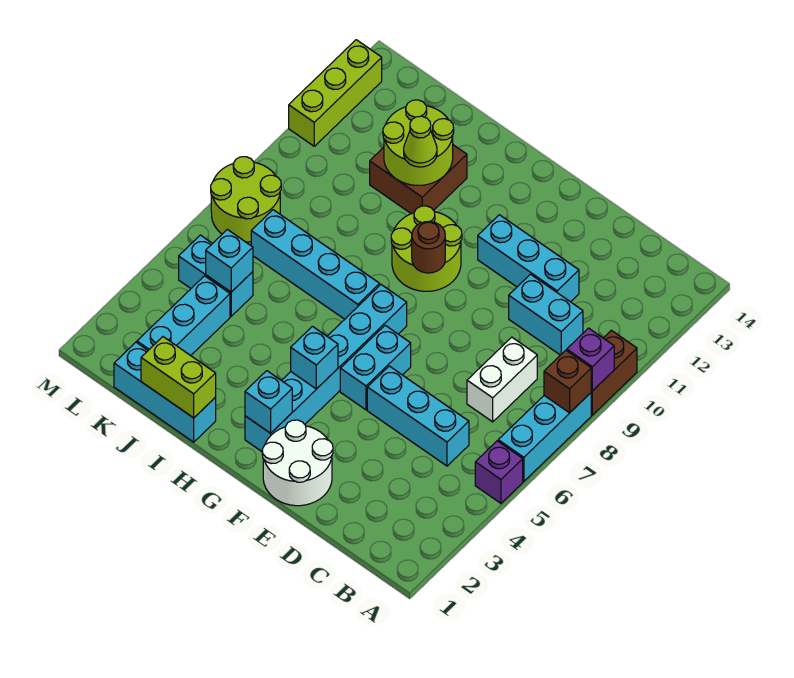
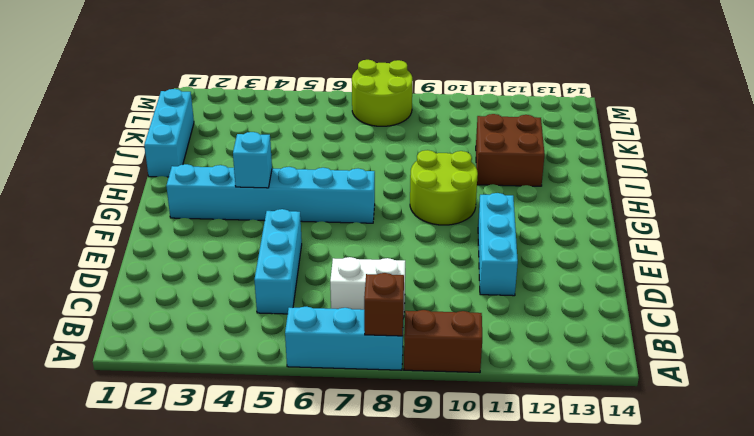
none -> purple 1x1 brick [475,441,523,503]
none -> cyan 1x2 brick [509,274,583,355]
none -> white 2x2 round brick [262,420,333,506]

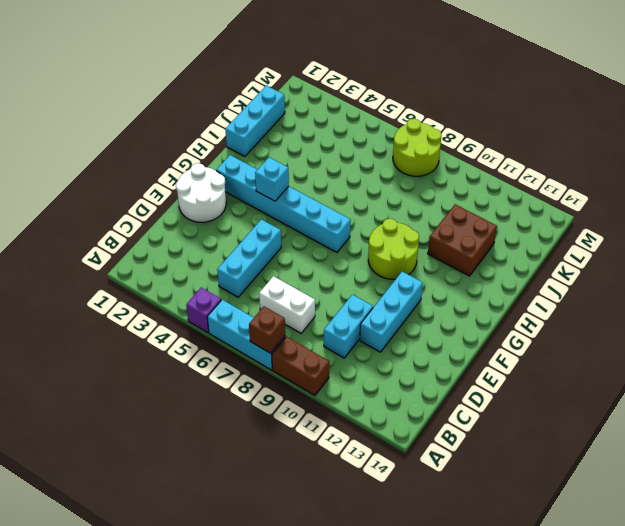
none -> cyan 1x2 brick [340,325,411,410]
none -> cyan 1x4 brick [251,210,380,319]
none -> cyan 1x3 brick [137,276,230,356]

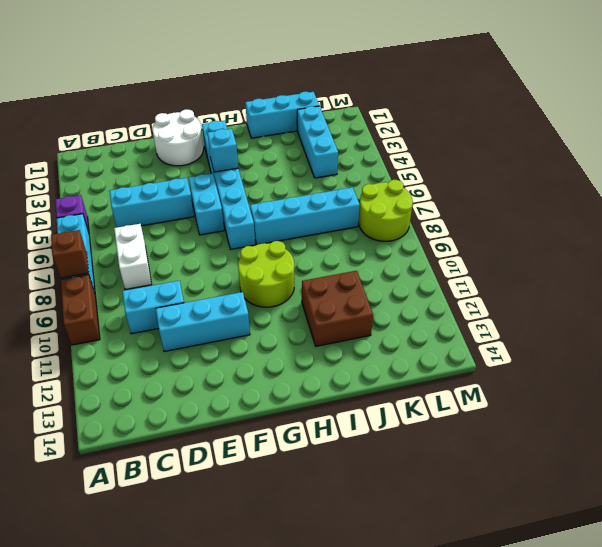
none -> cyan 1x2 brick [179,235,253,316]
none -> lime 1x3 brick [289,40,382,146]
none -> purple 1x1 brick [567,328,614,391]

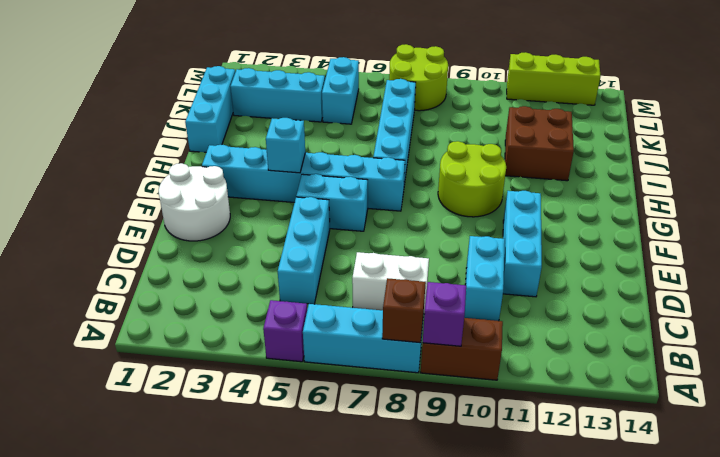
none -> cyan 1x1 brick [245,371,292,433]
none -> brown 1x1 round brick [412,221,445,273]
none -> lime 1x2 brick [141,337,216,418]

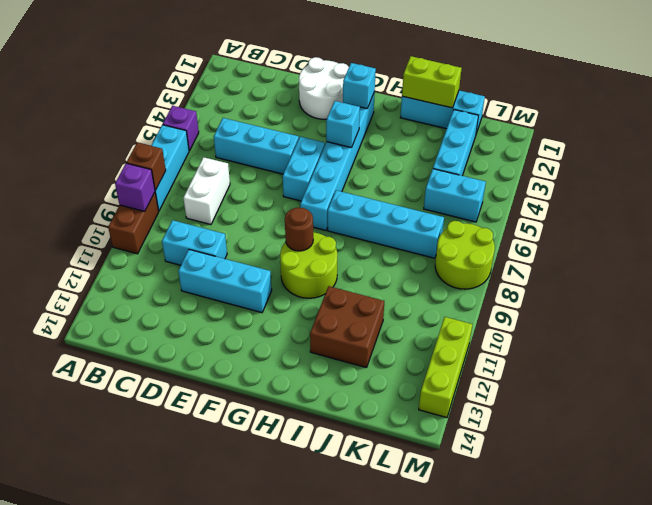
none -> lime 2x2 round brick [383,100,454,185]
none -> cyan 1x1 brick [206,229,253,292]
none -> lime 1x1 cone [404,116,437,167]

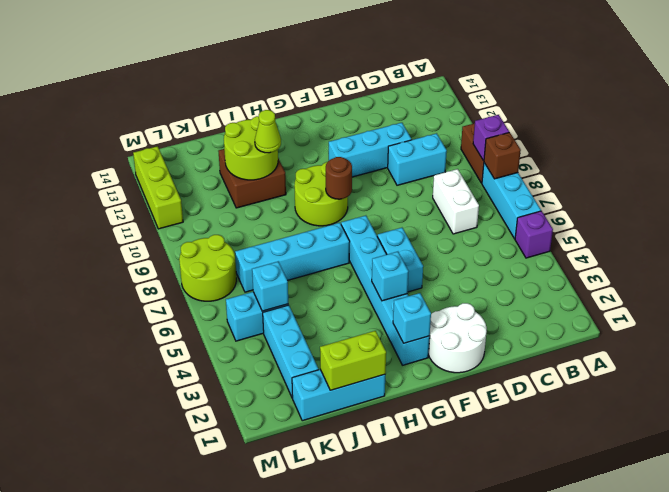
none -> cyan 1x3 brick [367,366,469,466]

